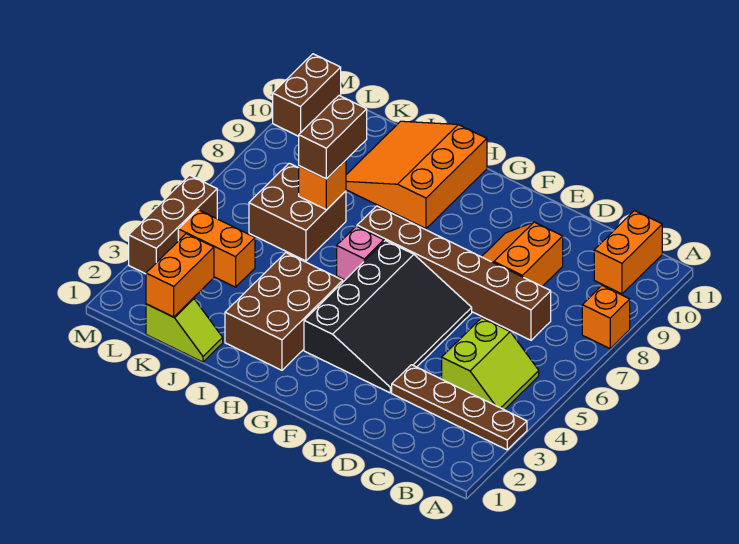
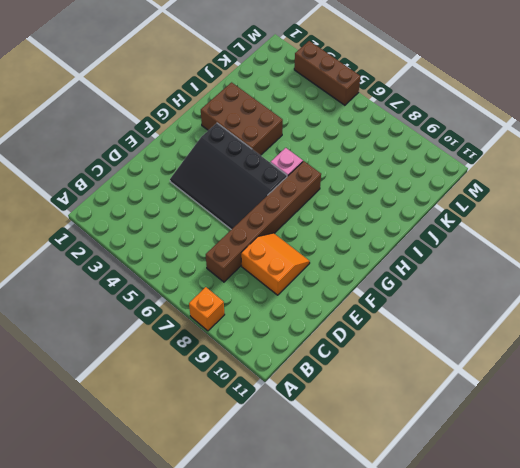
none -> brown 1x4 plate [392,365,527,450]
none -> lime 2x2 slope [442,318,539,410]
none -> orange 1x2 brick [594,211,662,294]

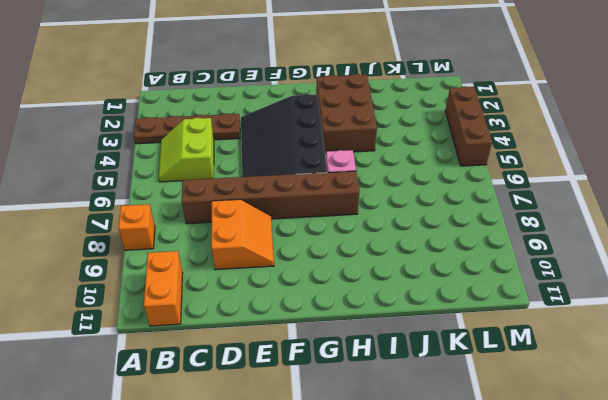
none -> orange 3x3 slope [346,121,487,229]
none -> lime 1x2 slope [146,298,223,362]
none -> brown 2x2 brick [249,163,346,261]

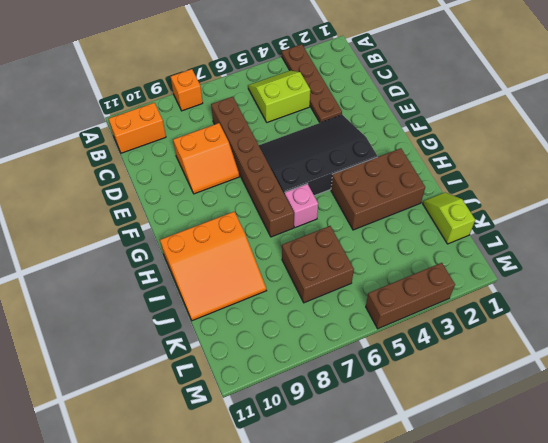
none -> orange 1x2 brick [178,210,255,287]
none -> brown 1x2 brick [273,54,341,136]
none -> orange 1x1 brick [299,160,346,210]

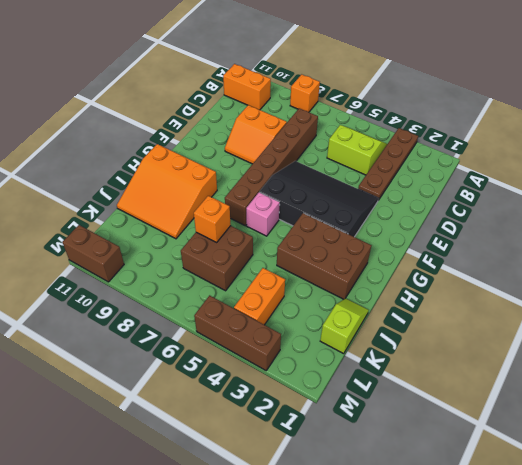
none -> orange 1x2 brick [146,234,214,317]
none -> brown 1x2 brick [299,96,367,179]

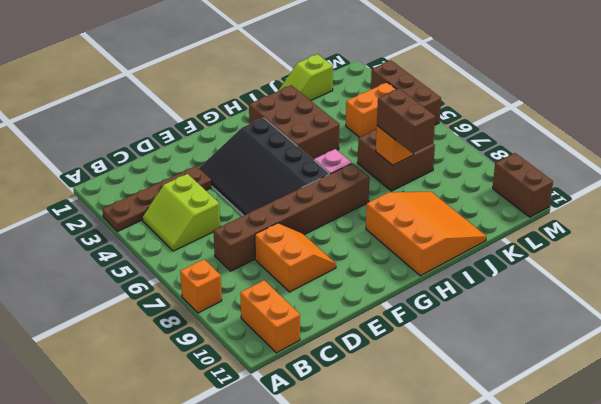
none -> orange 1x2 brick [146,234,214,317]

